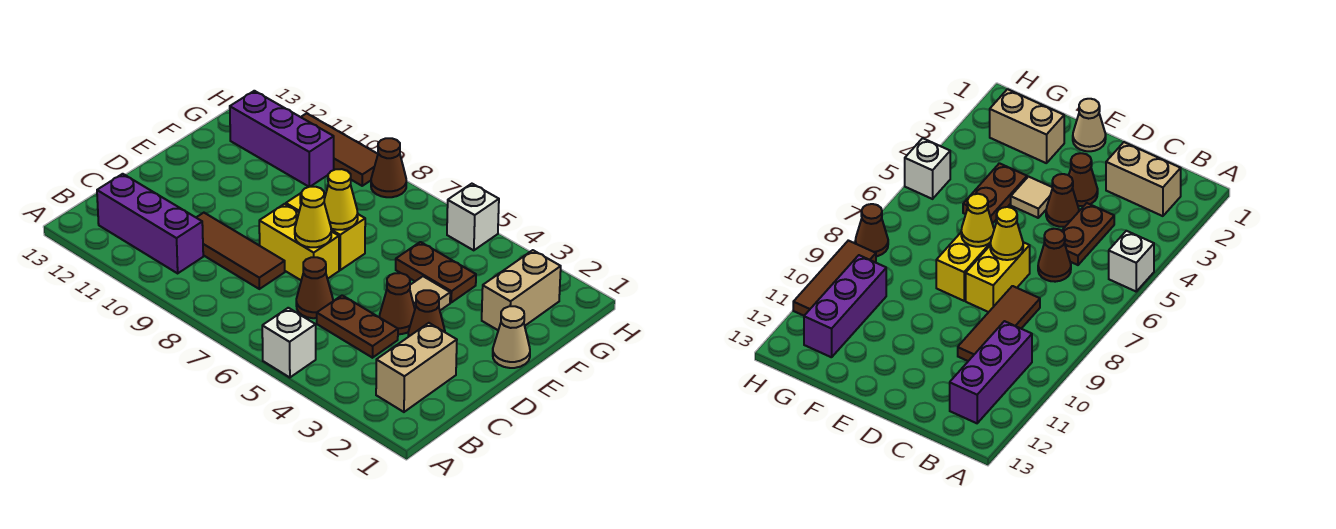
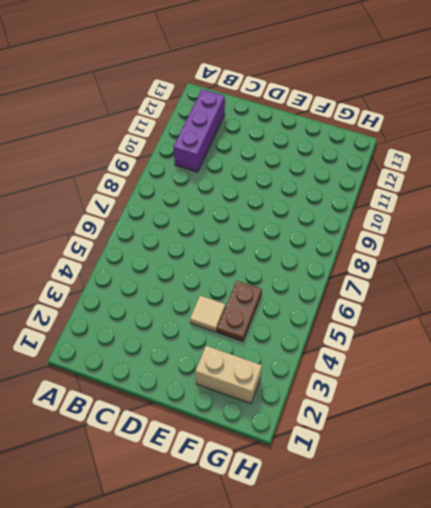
none -> white 1x1 brick [262,308,316,378]
none -> tan 1x2 brick [376,323,457,412]
none -> brown 1x2 plate [317,295,398,358]

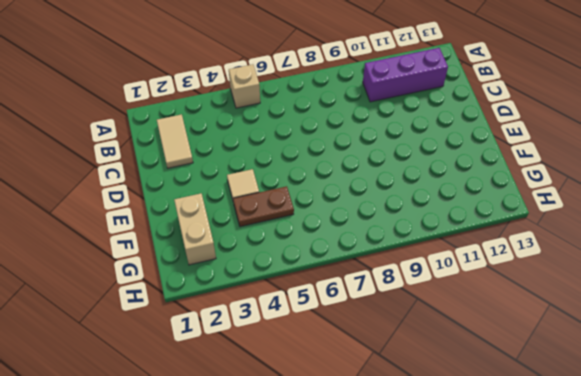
tan 1x1 brick [229,64,260,108] -> white 1x1 brick [262,308,316,378]
tan 1x2 tile [157,114,193,168] -> tan 1x2 brick [376,323,457,412]
none -> brown 1x2 plate [317,295,398,358]
none -> brown 1x1 cone [296,257,333,318]
none -> brown 1x3 tile [196,213,285,289]

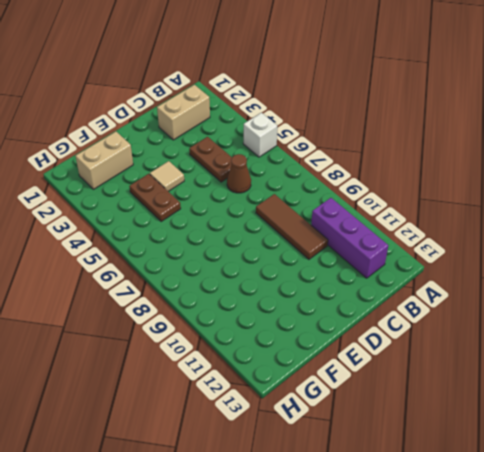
none -> brown 1x1 cone [408,290,445,337]
none -> brown 1x1 cone [380,273,415,334]
none -> yellow 1x2 brick [259,204,339,280]

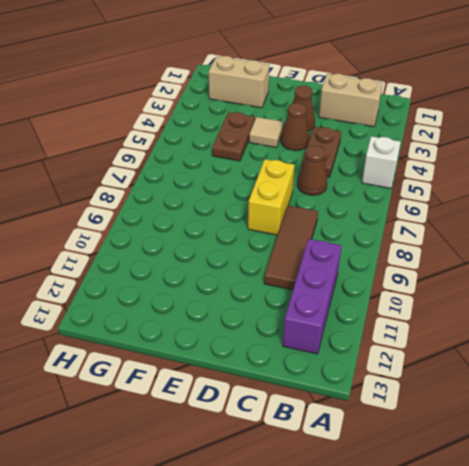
none -> tan 1x1 cone [493,306,530,368]
none -> yellow 1x2 brick [286,193,365,270]
none -> purple 1x3 brick [230,91,334,187]

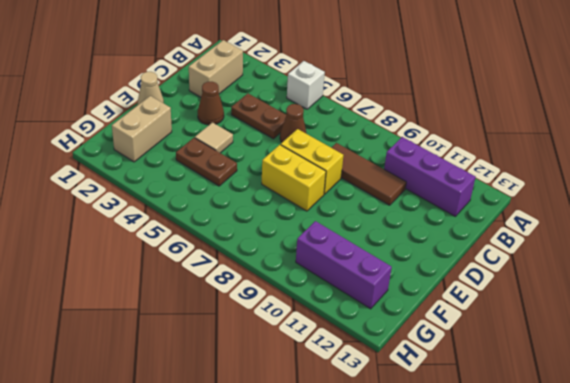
none -> brown 1x1 cone [380,273,415,334]
none -> white 1x1 brick [447,184,499,250]
none -> brown 1x1 cone [371,138,406,197]

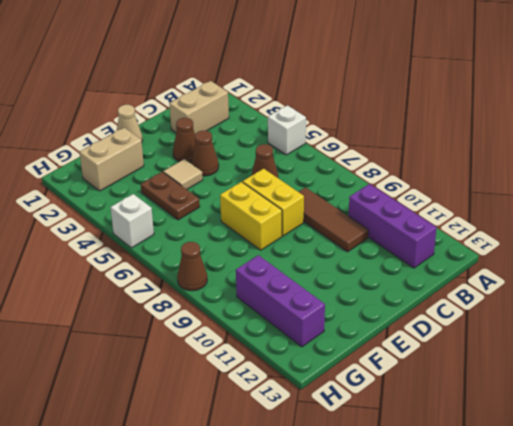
none -> brown 1x2 plate [317,295,398,358]
none -> brown 1x3 tile [301,113,378,186]
none -> yellow 1x1 cone [295,187,331,247]

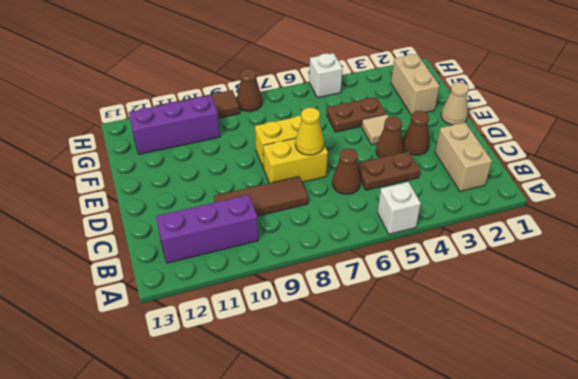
none -> yellow 1x1 cone [324,169,358,230]

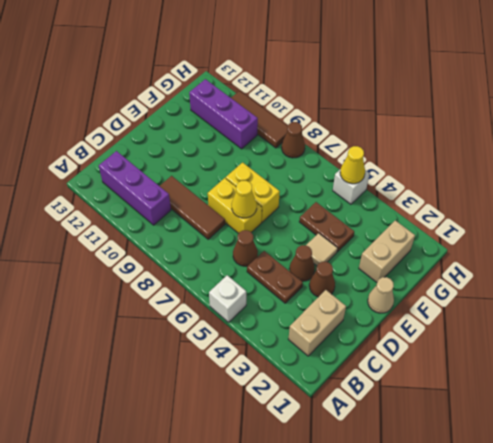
yellow 1x1 cone [340,146,365,184] -> yellow 1x1 cone moved to [324,169,358,230]

